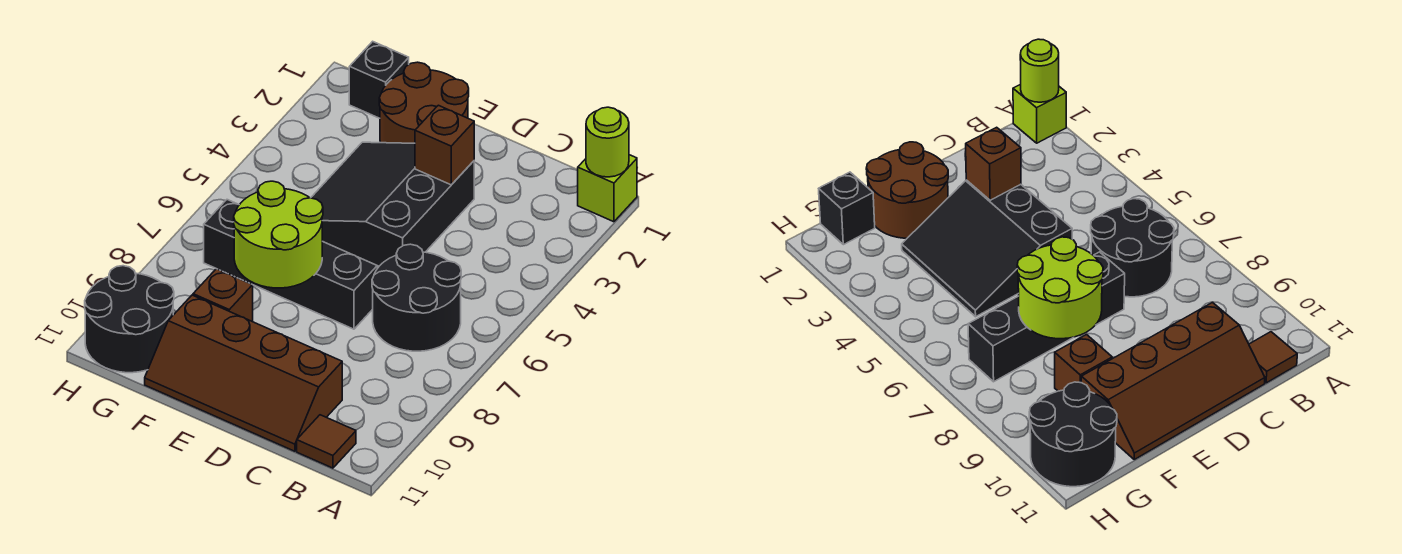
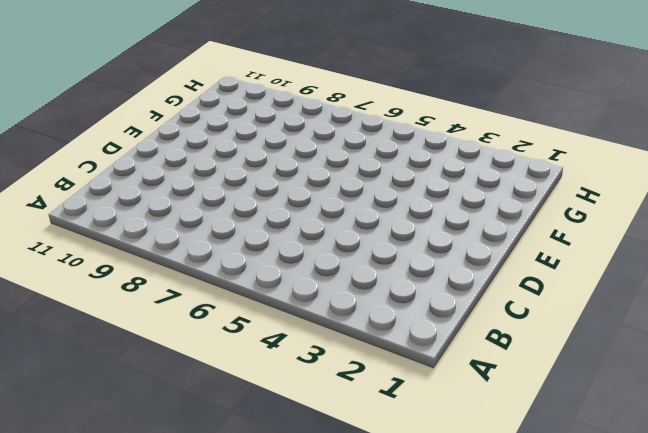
none -> lime 1x1 brick [578,155,637,222]
none -> black 2x2 round brick [372,244,461,351]
none -> brown 1x1 tile [297,415,356,468]

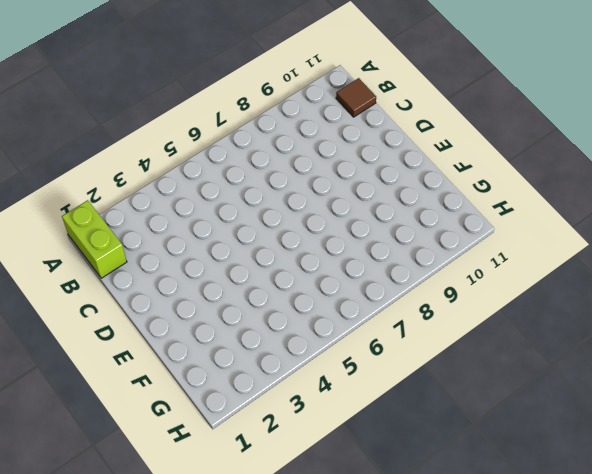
lime 1x2 brick [62,200,127,278] -> lime 1x1 brick [578,155,637,222]
none -> black 2x2 round brick [372,244,461,351]
none -> brown 2x4 slope [145,295,342,451]
none -> black 3x3 slope [311,142,474,266]

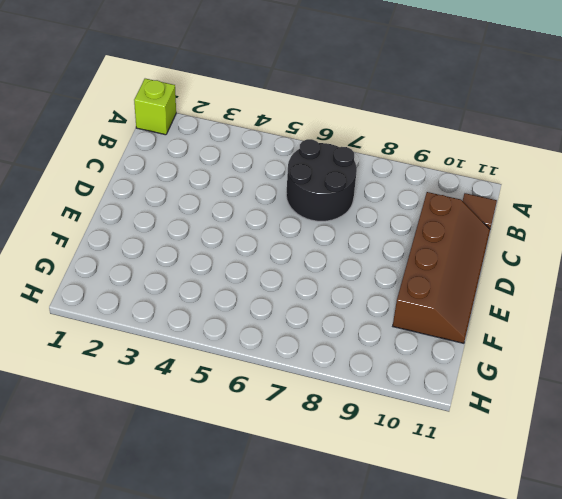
none -> black 3x3 slope [311,142,474,266]
none -> black 1x4 brick [204,200,377,329]
none -> brown 2x2 round brick [379,62,469,143]

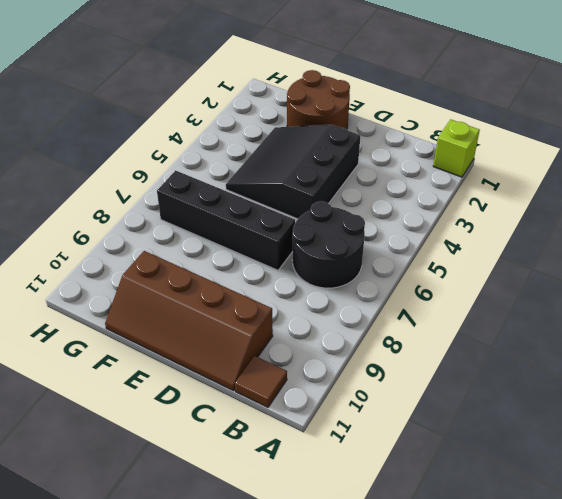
none -> brown 1x1 brick [193,269,253,322]
none -> black 1x1 brick [349,41,409,118]
none -> black 2x2 round brick [85,266,174,373]

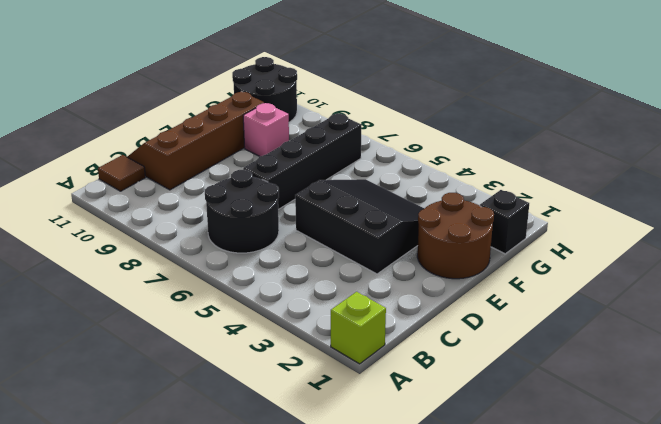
pink 1x1 brick [243,103,289,157] -> brown 1x1 brick [193,269,253,322]
none -> lime 1x1 round brick [586,107,629,177]
none -> brown 1x1 brick [415,105,474,185]
none -> lime 2x2 round brick [234,181,323,288]

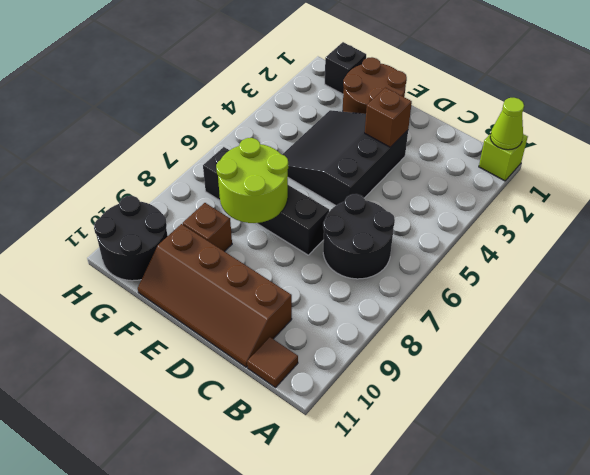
lime 1x1 cone [490,98,524,150] -> lime 1x1 round brick [586,107,629,177]

